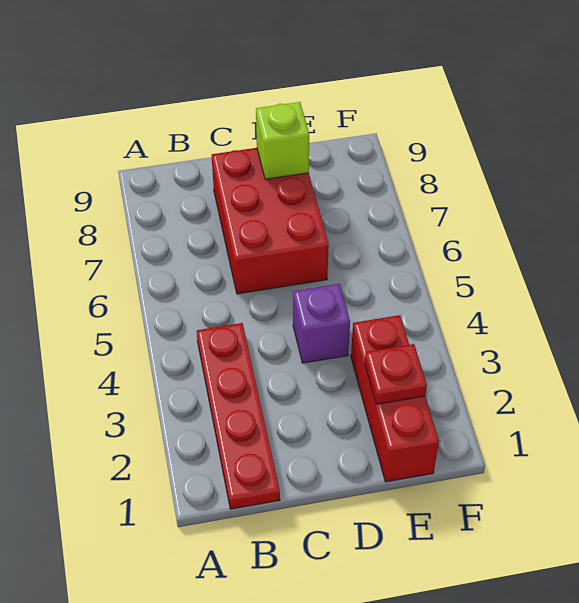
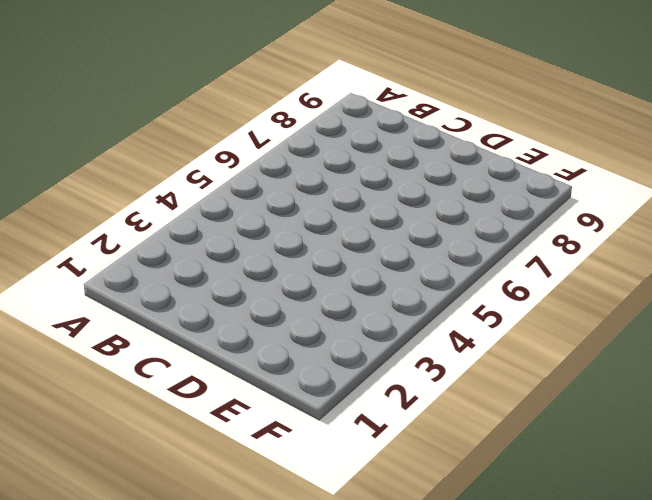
none -> red 1x4 plate [197,323,280,509]
none -> red 2x3 brick [212,148,329,294]

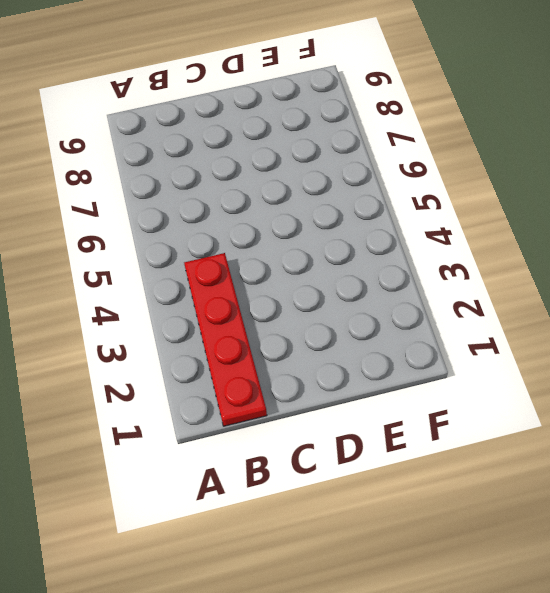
none -> red 2x3 brick [212,148,329,294]
none -> purple 1x1 brick [293,284,350,363]

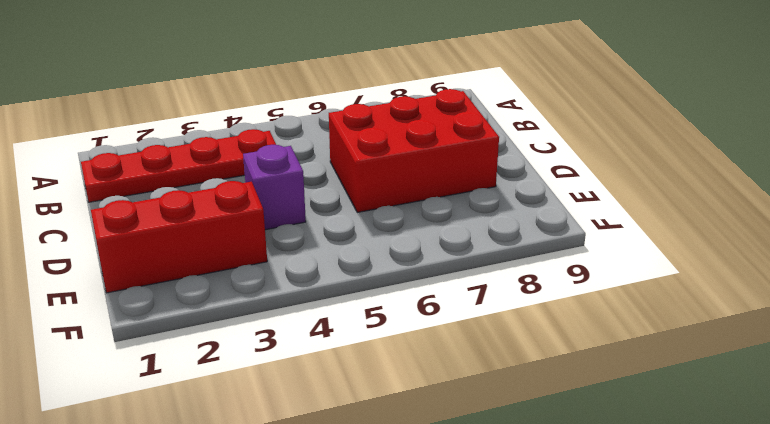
none -> lime 1x1 brick [256,102,309,179]
none -> red 1x1 plate [365,344,427,404]

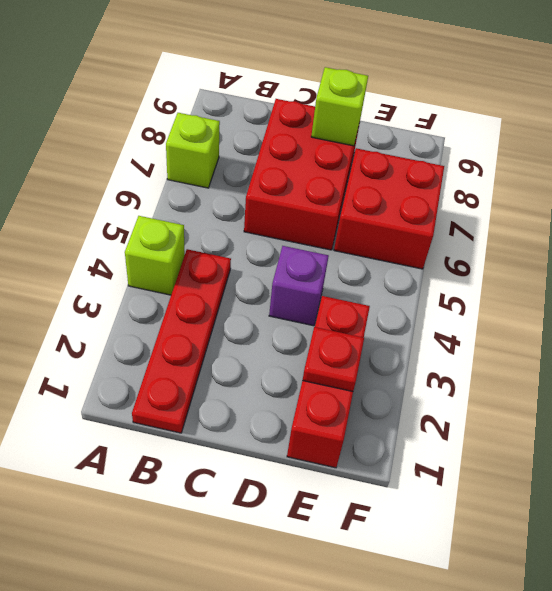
lime 1x1 brick [125,216,185,295] -> none
lime 1x1 brick [166,113,220,188] -> none
red 2x2 brick [334,148,444,269] -> none

